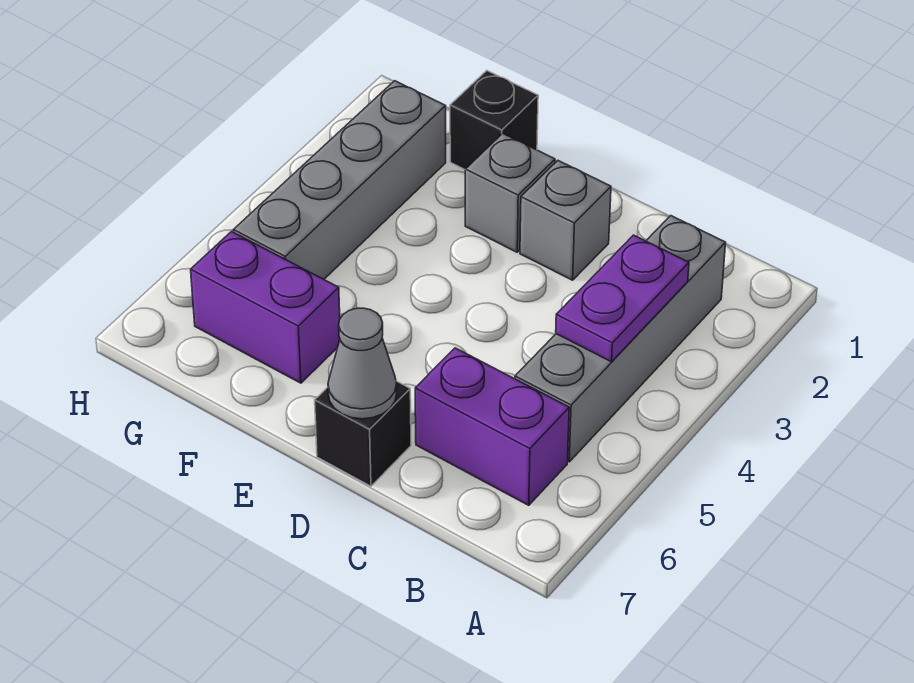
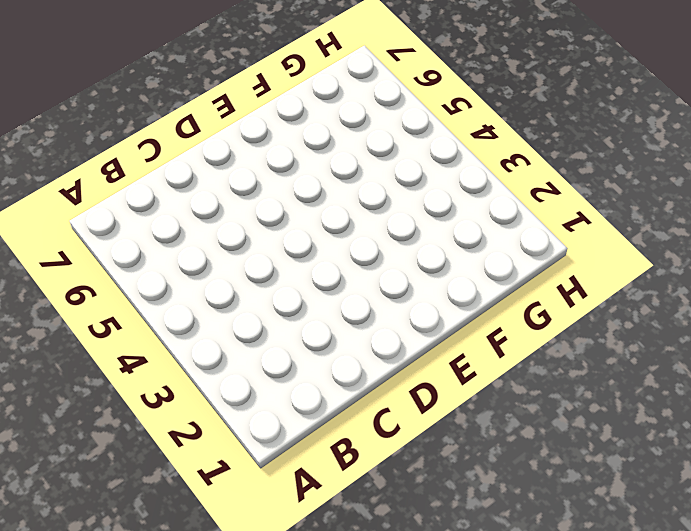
none -> grey 1x4 brick [515,216,726,462]
none -> purple 1x2 brick [415,348,569,505]

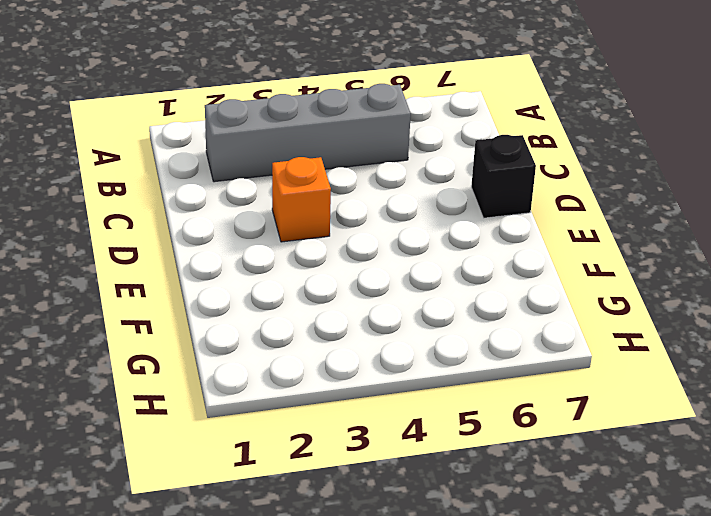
orange 1x1 brick [272,157,331,242] -> none
none -> purple 1x2 brick [415,348,569,505]
none -> grey 1x1 brick [520,161,611,280]

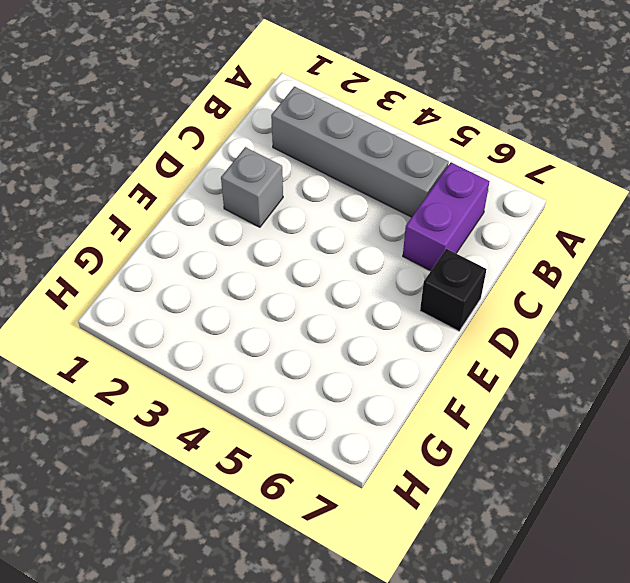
none -> grey 1x1 brick [465,133,555,252]
none -> black 1x1 brick [450,71,538,169]

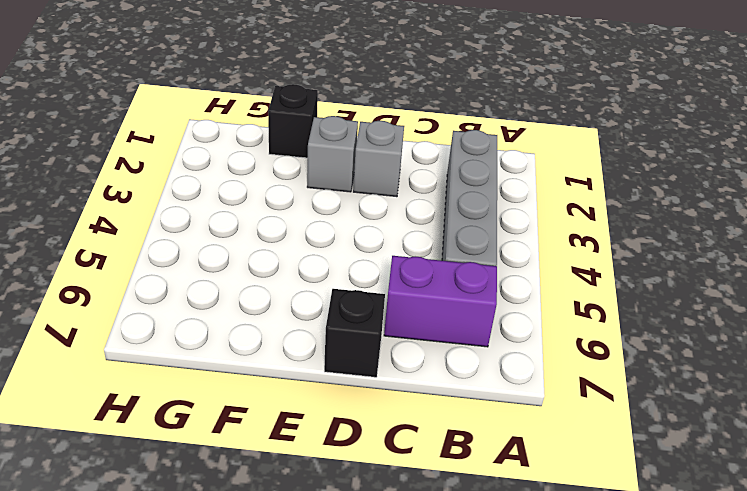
none -> purple 1x2 brick [191,232,340,383]
none -> grey 1x4 brick [234,81,446,279]

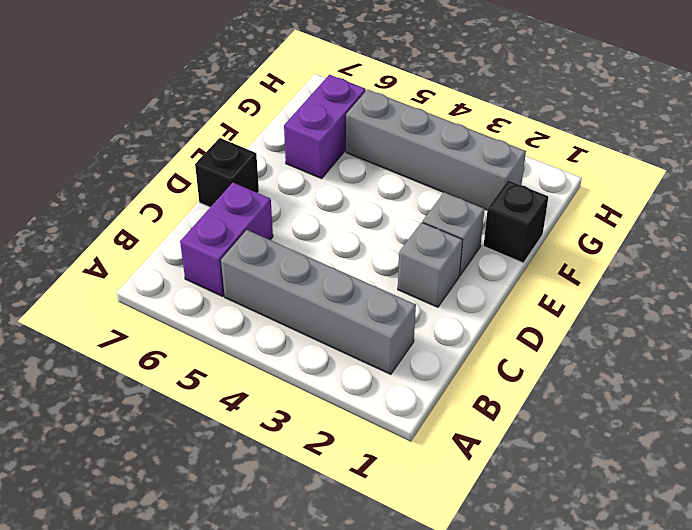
none -> purple 1x2 plate [556,235,689,362]
none -> grey 1x1 cone [328,308,397,419]

